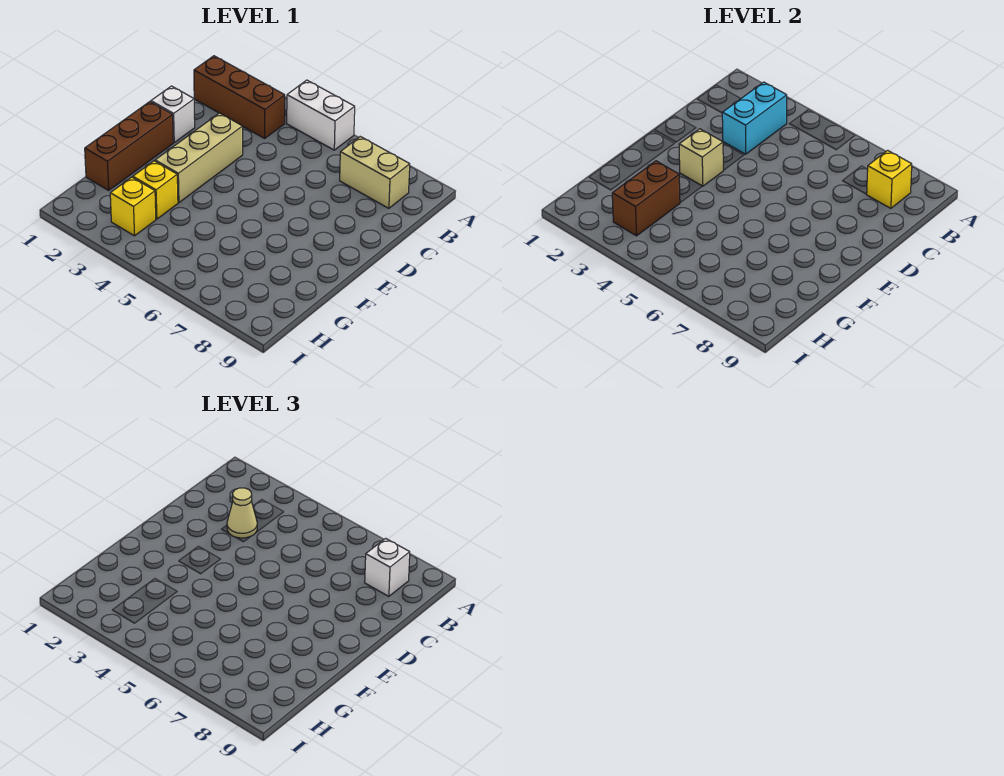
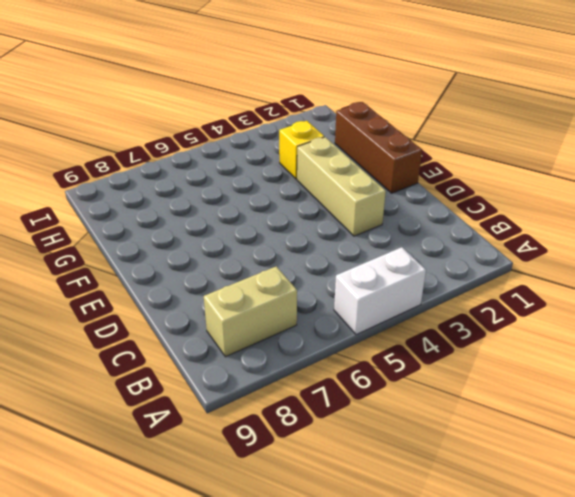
none -> brown 1x3 brick [194,56,285,138]
none -> white 1x1 brick [151,86,195,142]
none -> yellow 1x1 brick [110,177,156,236]

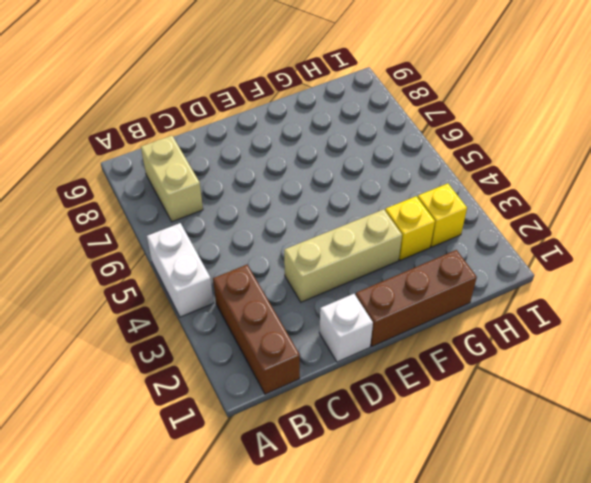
none -> cyan 1x2 brick [722,82,787,154]
none -> yellow 1x1 brick [867,150,912,208]
none -> tan 1x1 brick [679,129,723,186]

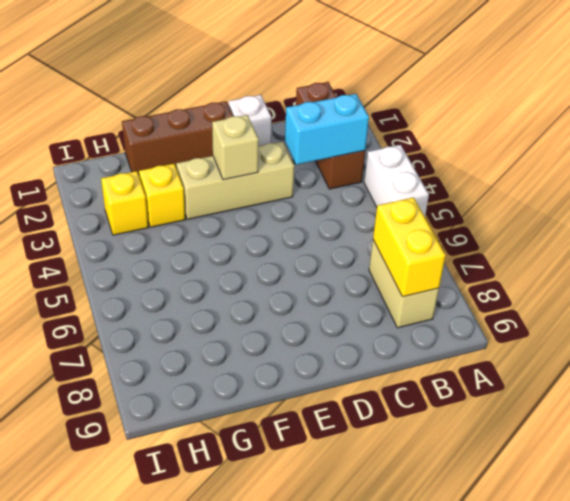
yellow 1x2 brick [373,198,446,297] -> yellow 1x1 brick [867,150,912,208]
none -> brown 1x2 brick [612,161,680,236]
none -> white 1x1 brick [365,538,410,596]
none -> tan 1x1 cone [227,488,257,538]

